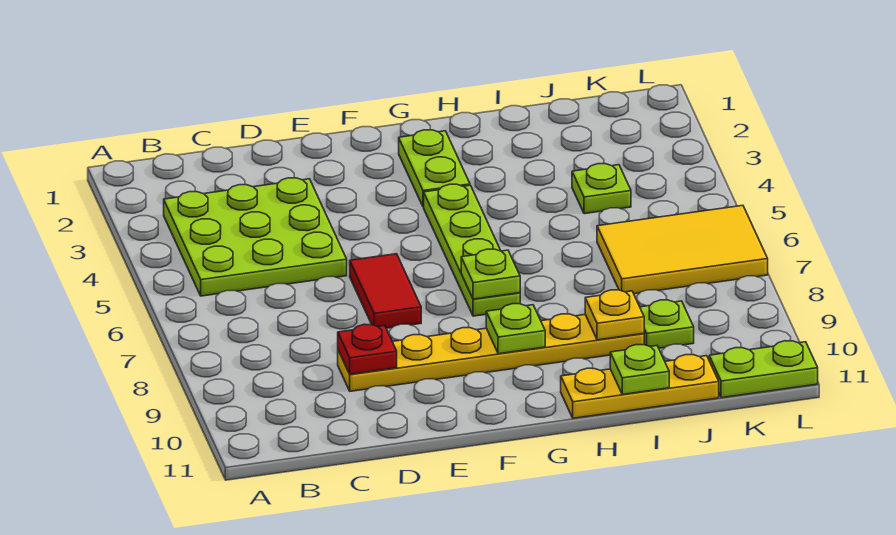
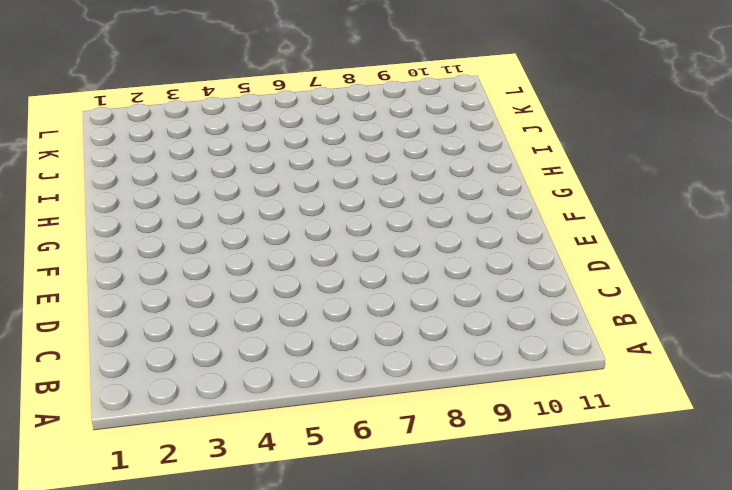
none -> lime 3x3 plate [164,178,347,296]
none -> yellow 1x6 plate [338,314,644,391]
none -> red 1x2 tile [350,254,421,328]

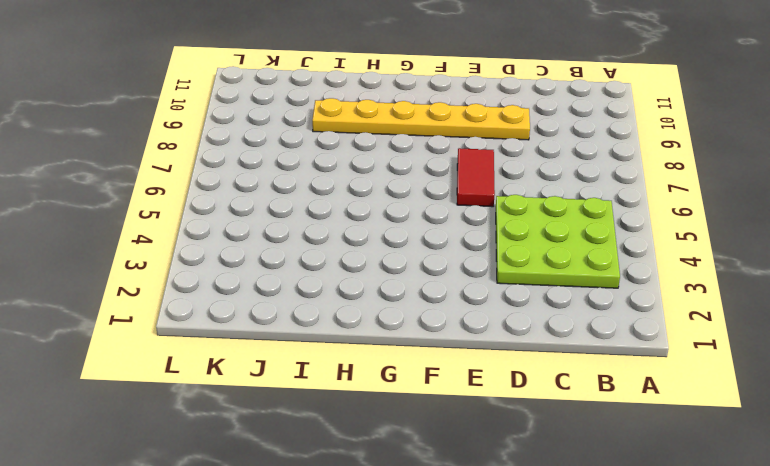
none -> lime 1x2 plate [399,130,470,207]
none -> lime 1x4 plate [424,184,520,316]
none -> yellow 1x3 plate [561,354,719,418]

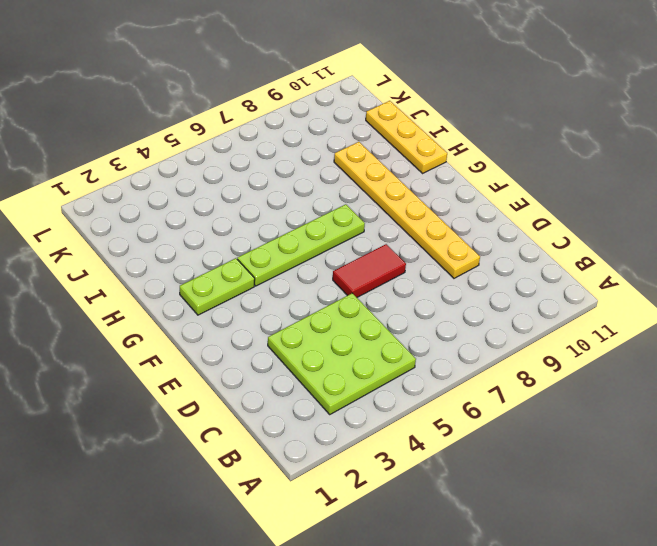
none -> lime 1x1 plate [572,164,631,214]
none -> yellow 2x3 tile [597,205,768,294]
none -> lime 1x1 plate [640,300,694,348]

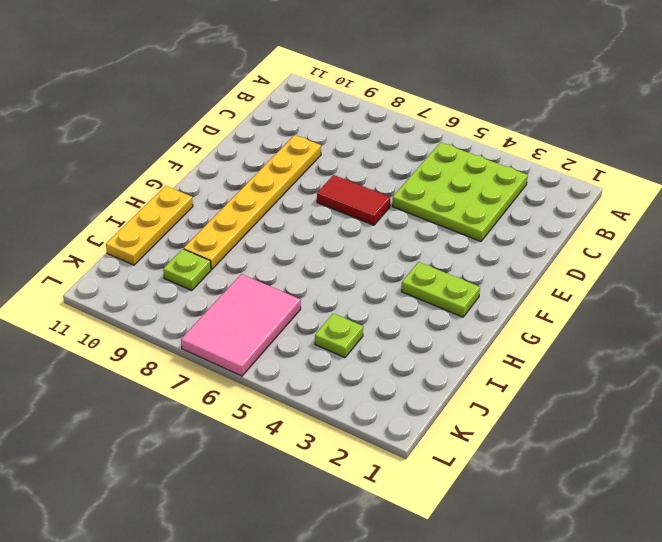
pink 2x3 tile [181,274,301,376] -> yellow 2x3 tile [597,205,768,294]
none -> lime 1x4 plate [424,184,520,316]
none -> lime 1x2 plate [709,341,818,398]
none -> red 1x1 plate [338,324,397,374]

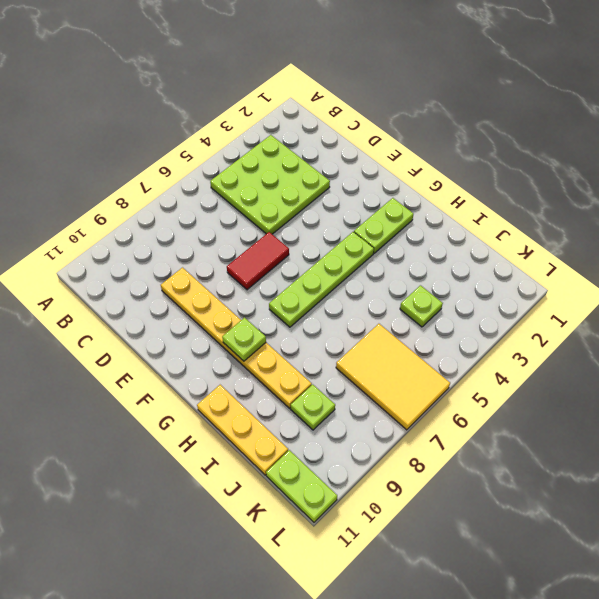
none -> red 1x1 plate [338,324,397,374]
none -> lime 1x1 plate [461,249,520,299]
none -> yellow 1x1 plate [585,290,644,340]

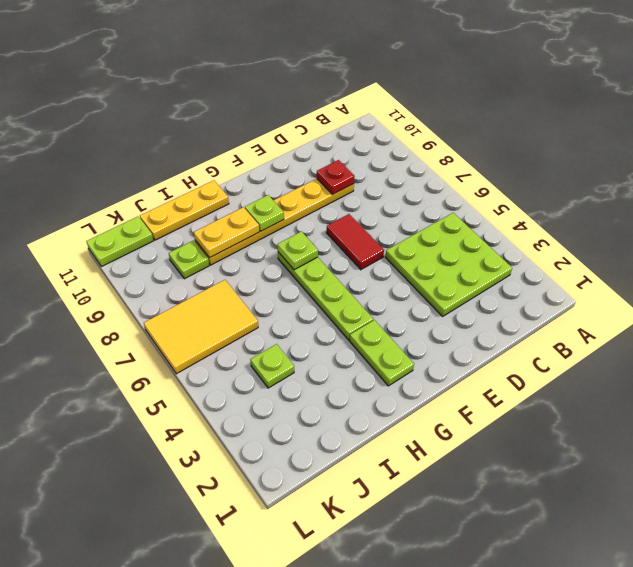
yellow 1x2 plate [194,207,259,258] -> yellow 1x1 plate [585,290,644,340]
none -> lime 1x1 plate [610,345,669,394]

